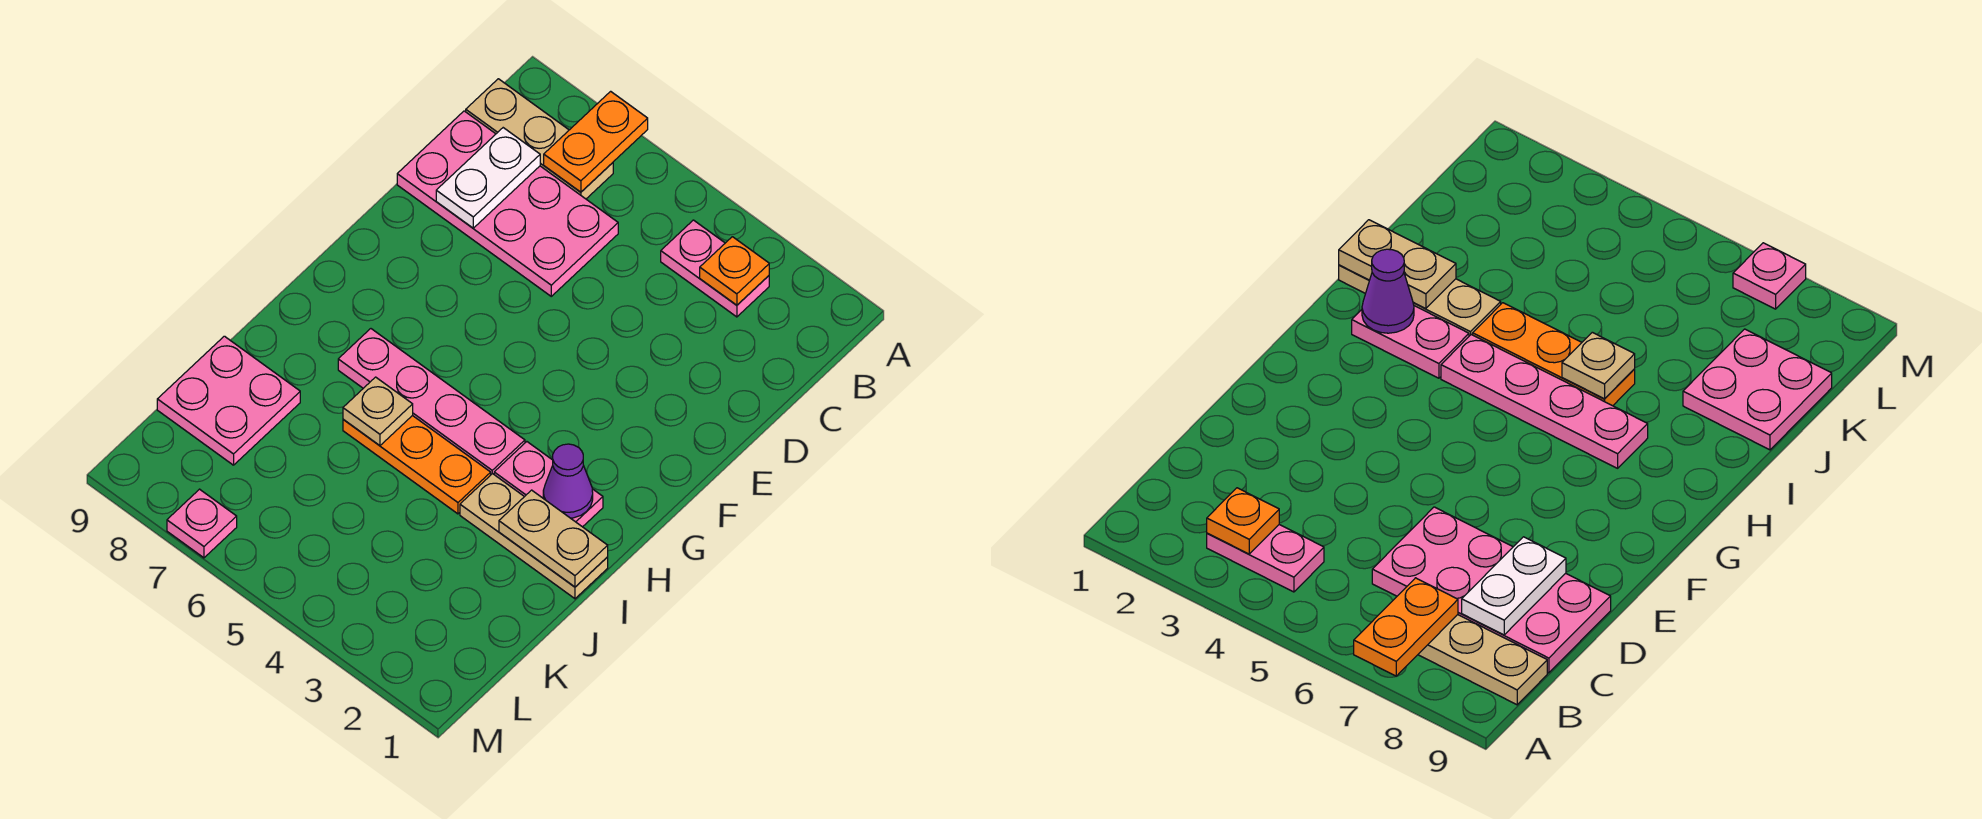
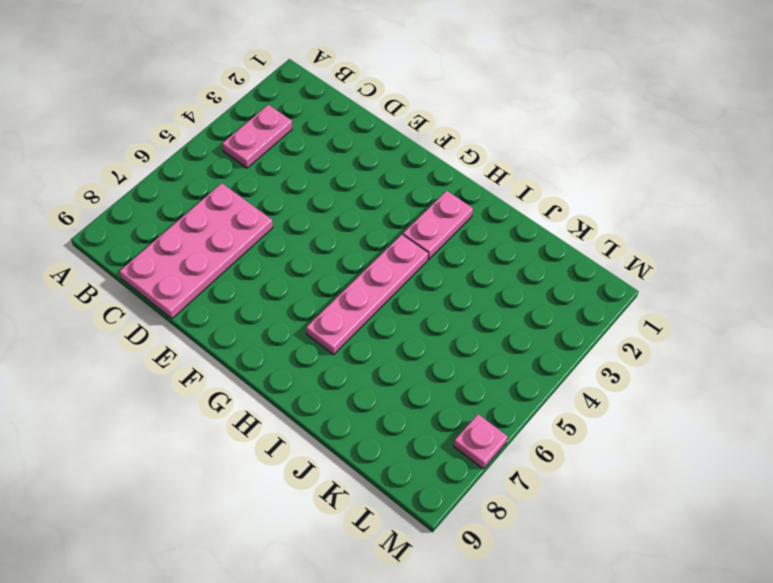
none -> tan 1x3 plate [466,79,613,199]
none -> tan 1x3 plate [460,474,608,599]
none -> orange 1x3 plate [343,415,491,514]

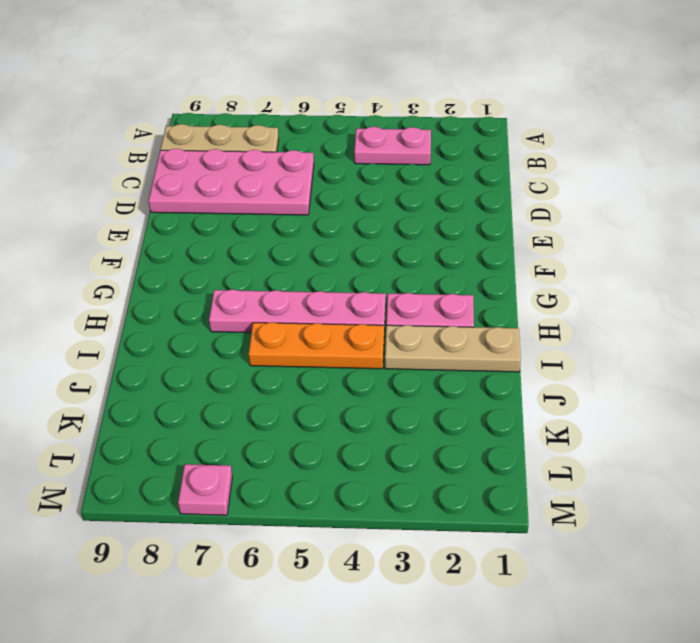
none -> pink 2x2 plate [157,336,300,465]
none -> orange 1x2 plate [544,91,648,192]
none -> orange 1x1 plate [700,237,769,305]

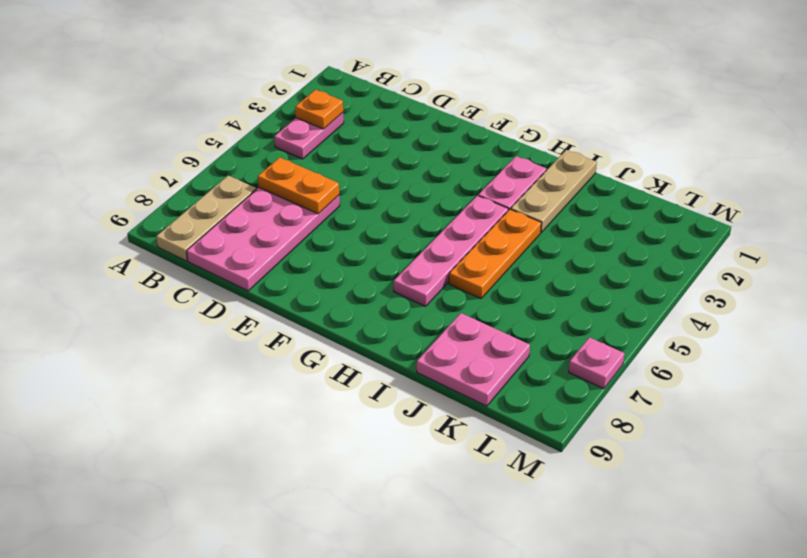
orange 1x2 plate [258,157,339,214] -> orange 1x2 plate moved to [544,91,648,192]
none -> white 1x2 plate [436,128,540,228]
none -> purple 1x1 cone [543,444,593,518]
none -> tan 1x2 plate [499,490,608,587]

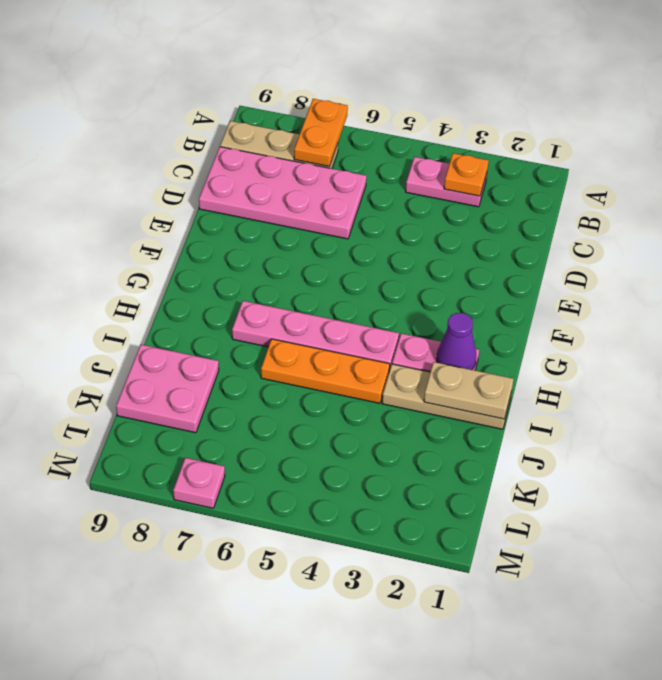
none -> white 1x2 plate [436,128,540,228]
none -> tan 1x1 plate [343,377,413,445]

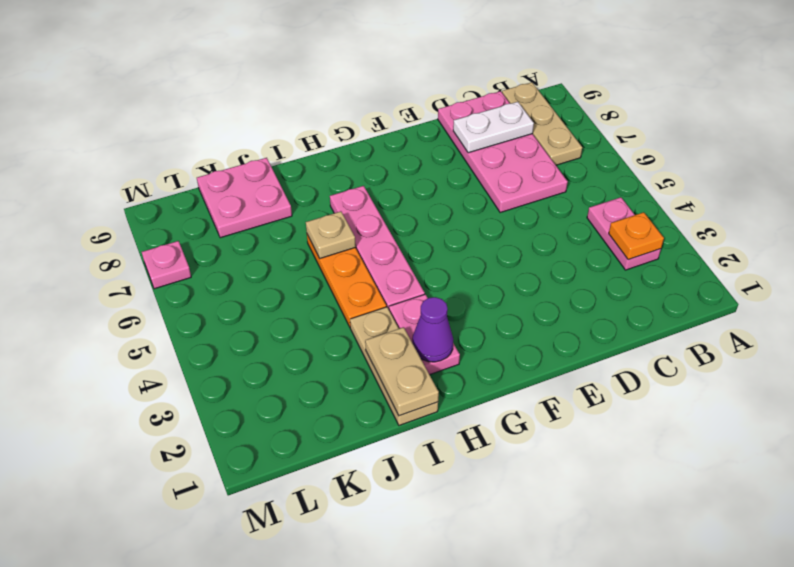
none -> orange 1x2 plate [544,91,648,192]

